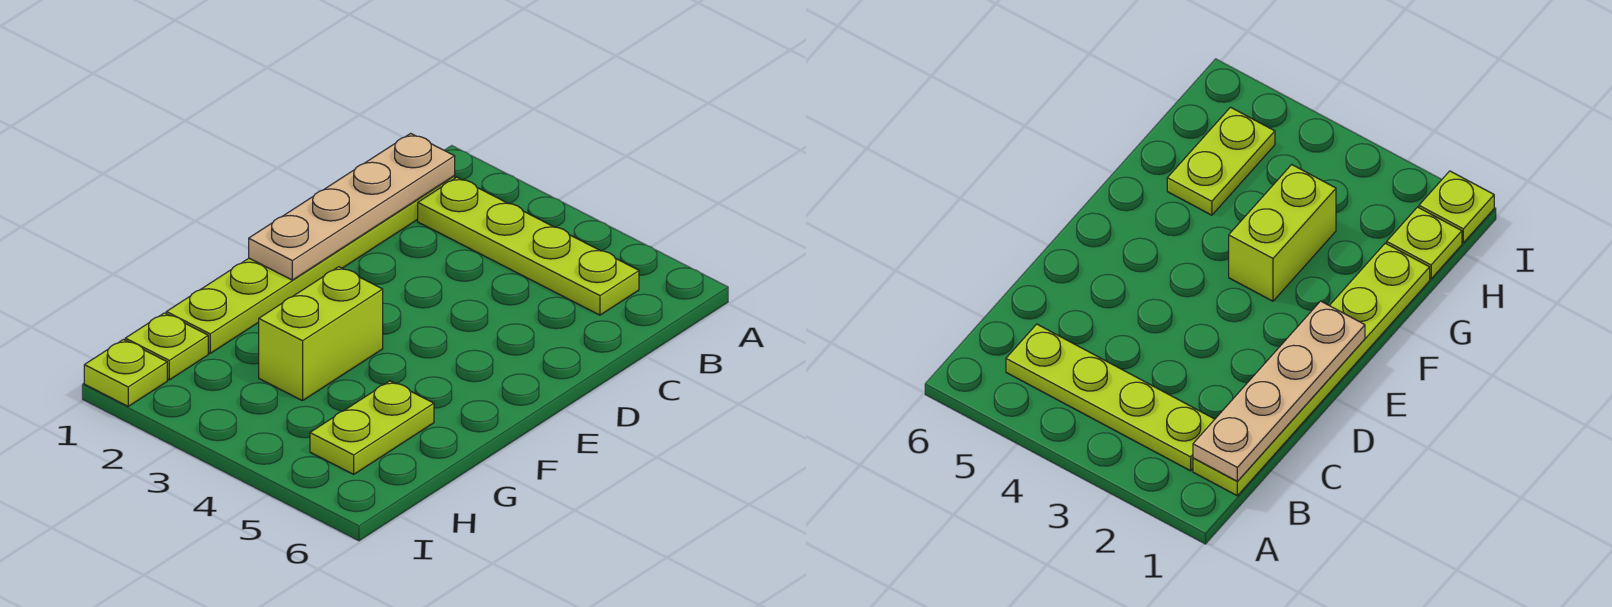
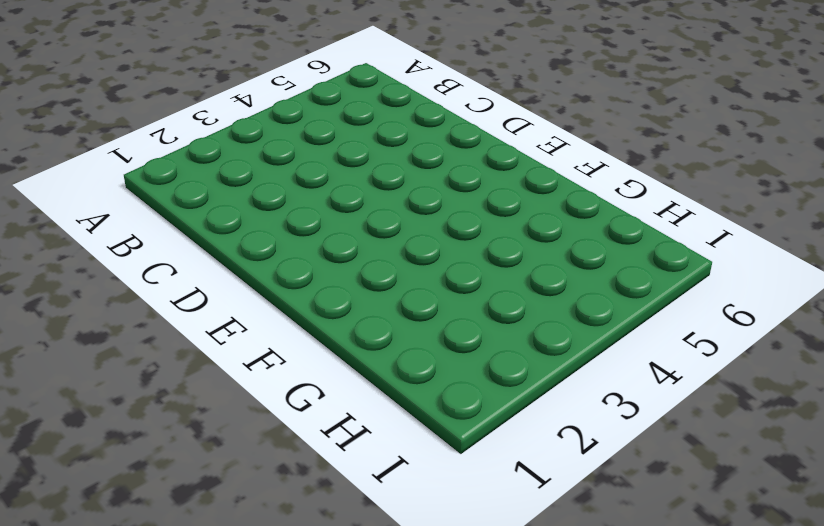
none -> lime 1x6 plate [166,176,455,353]
none -> lime 1x4 plate [418,177,639,315]

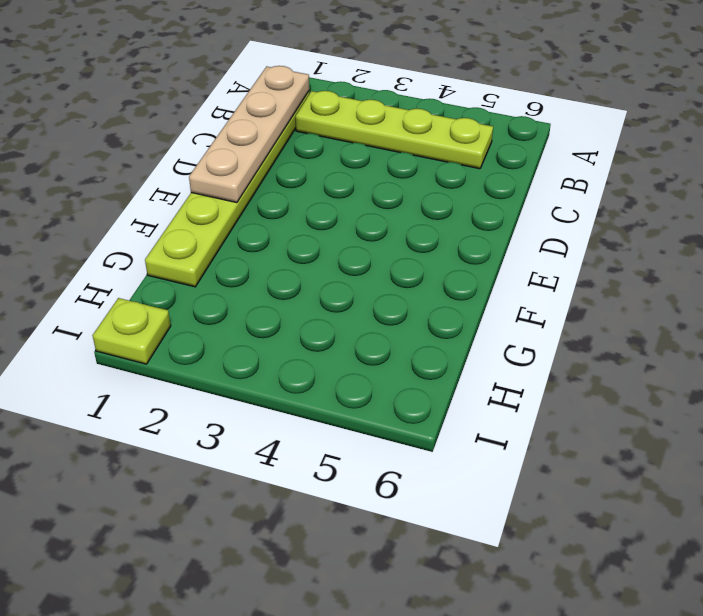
none -> lime 1x2 brick [259,267,383,401]
none -> lime 1x2 plate [310,381,434,474]

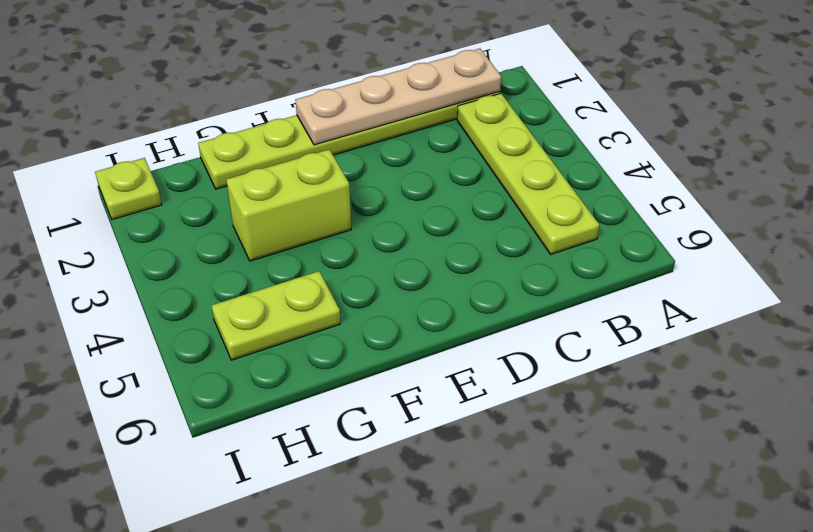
none -> lime 1x1 plate [125,313,208,380]

